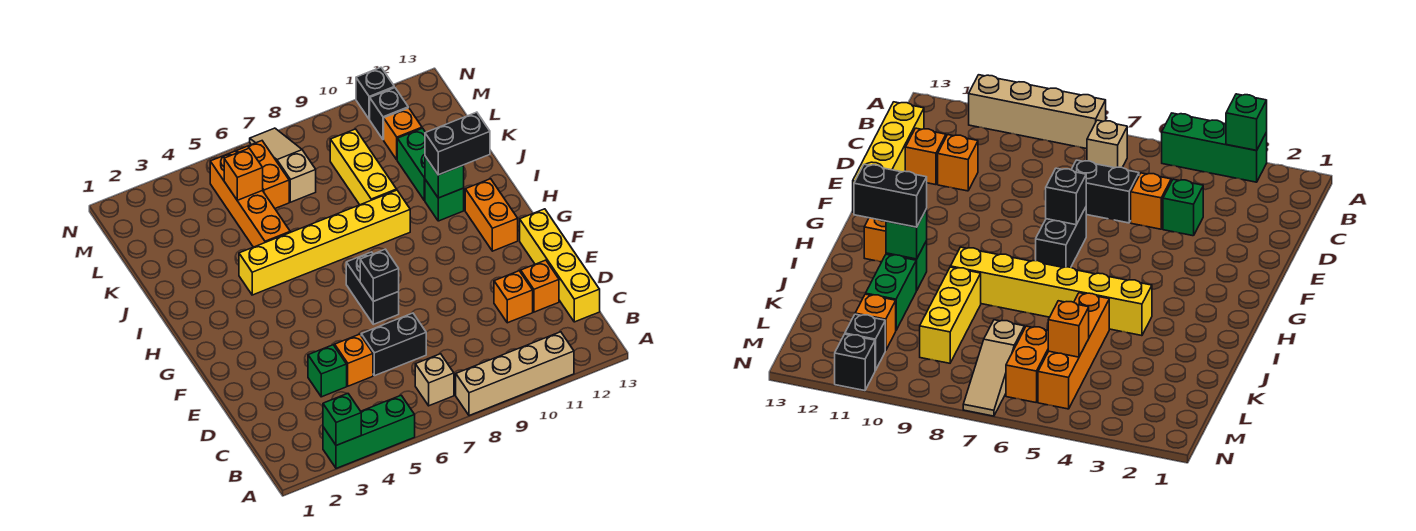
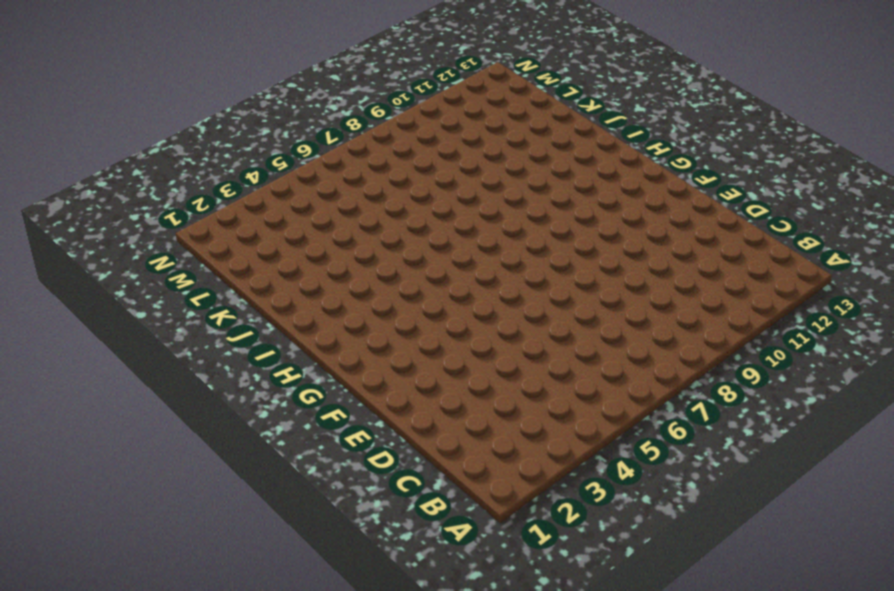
none -> green 1x3 brick [323,395,415,468]
none -> tan 1x4 brick [456,332,574,416]
none -> tan 1x1 brick [415,354,454,406]

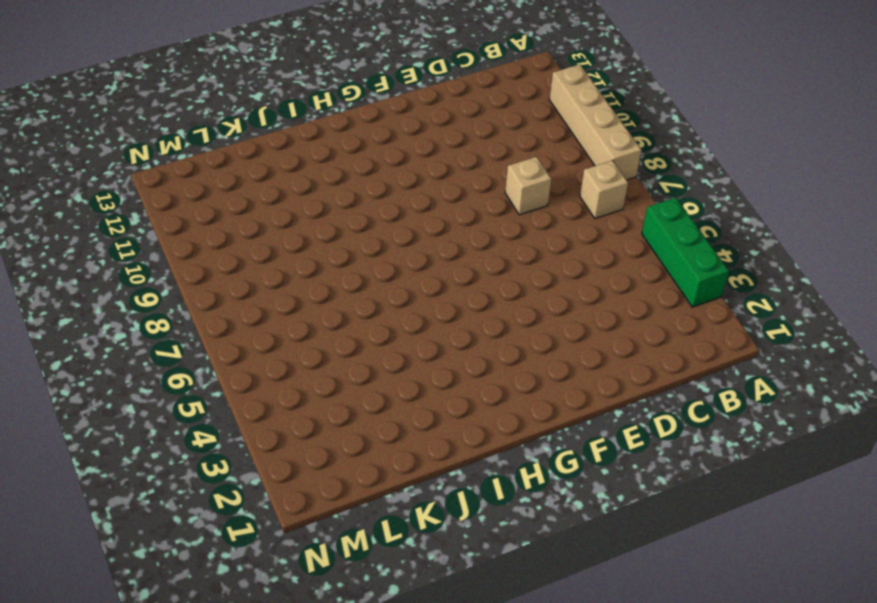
tan 1x1 brick [505,157,551,215] -> none
none -> yellow 1x4 brick [520,209,600,322]
none -> green 1x1 brick [308,345,347,397]
none -> orange 1x1 brick [335,334,373,386]

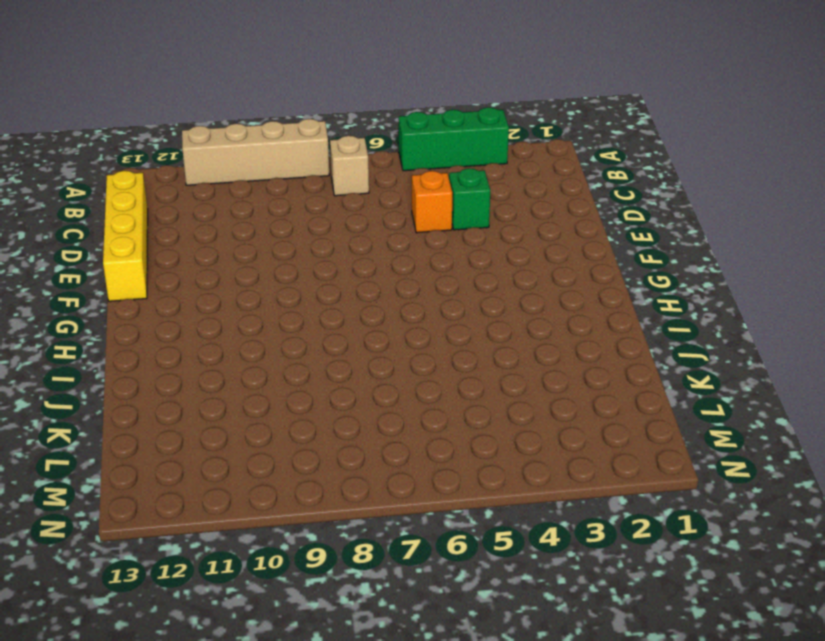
none -> black 1x2 brick [361,313,426,376]
none -> orange 1x1 brick [494,271,533,323]
none -> orange 1x1 brick [521,260,559,312]

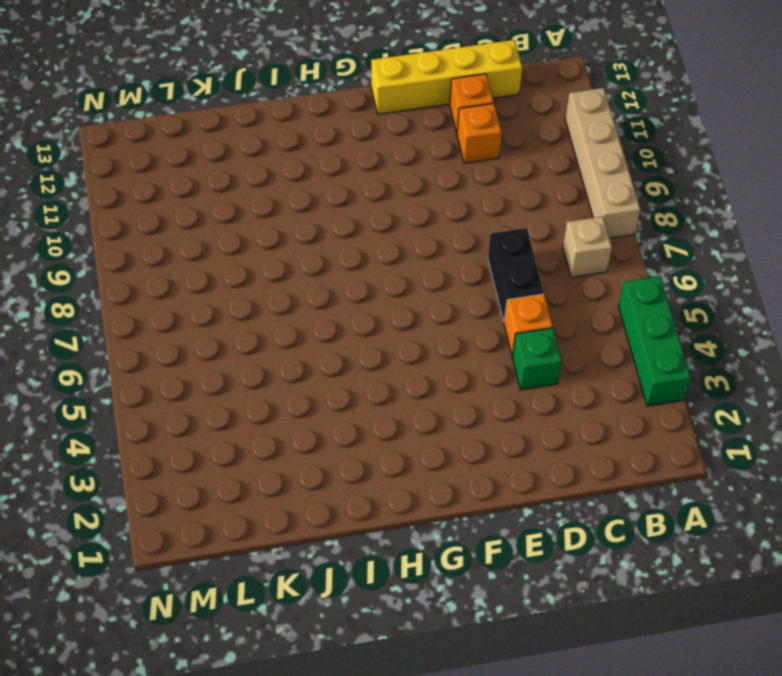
none -> black 1x2 brick [346,252,399,324]
none -> orange 1x2 brick [465,179,518,251]
none -> yellow 1x6 brick [239,190,410,295]

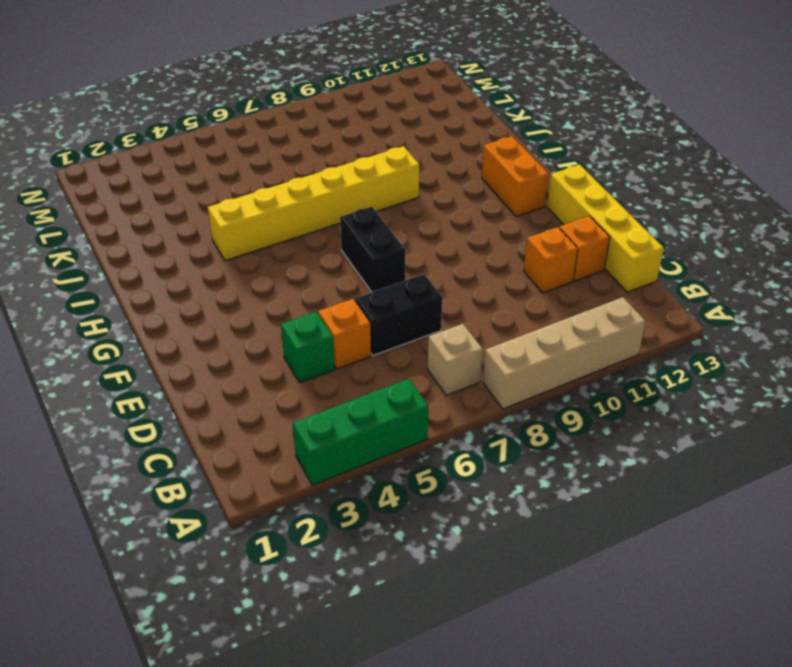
none -> green 1x1 brick [425,180,464,221]
none -> orange 1x4 brick [210,151,290,247]
none -> yellow 1x3 brick [330,129,397,205]

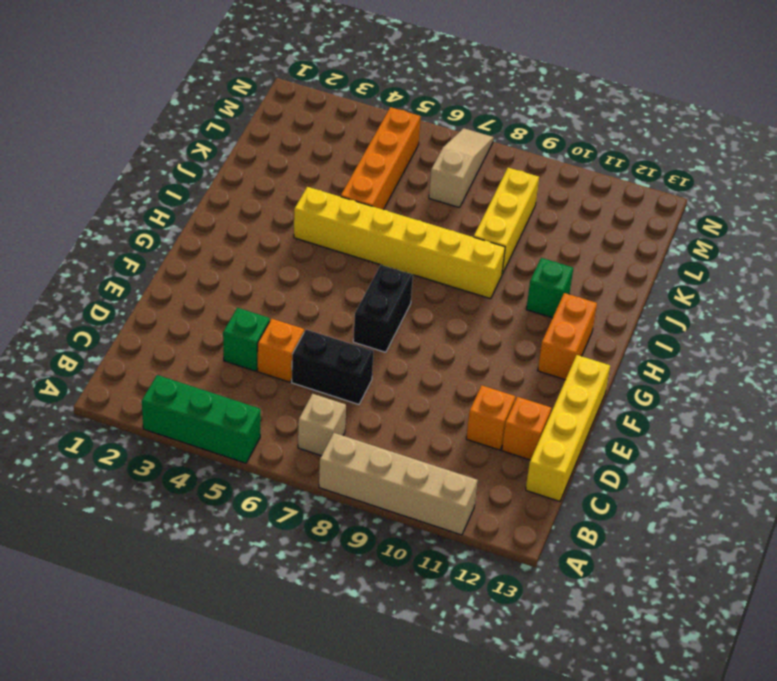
none -> green 1x2 brick [397,128,425,201]
none -> orange 1x2 brick [237,141,289,208]
none -> orange 1x1 brick [384,108,422,160]

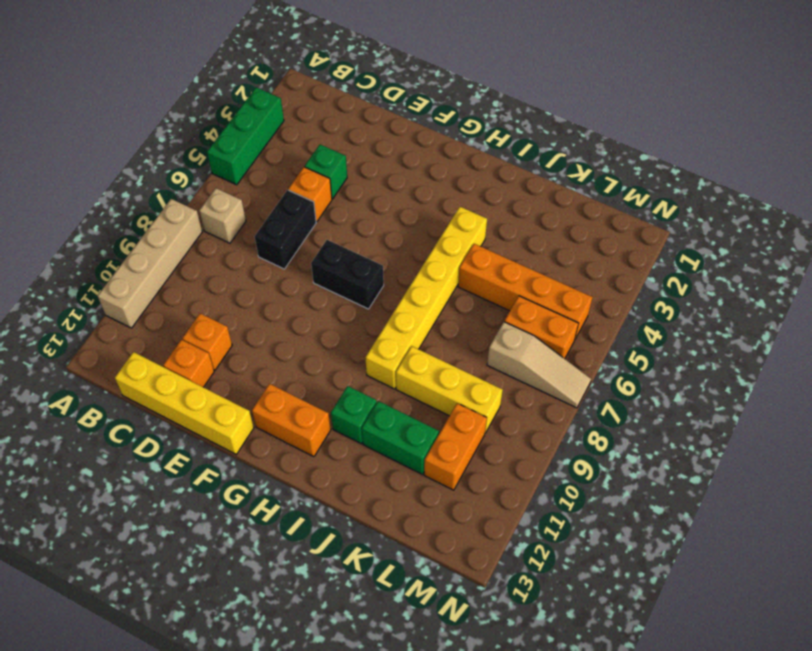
orange 1x2 brick [424,403,487,490] -> orange 1x1 brick [384,108,422,160]
none -> black 1x1 brick [370,88,408,140]
none -> black 1x1 brick [356,67,394,119]
none -> green 1x1 brick [323,394,361,445]

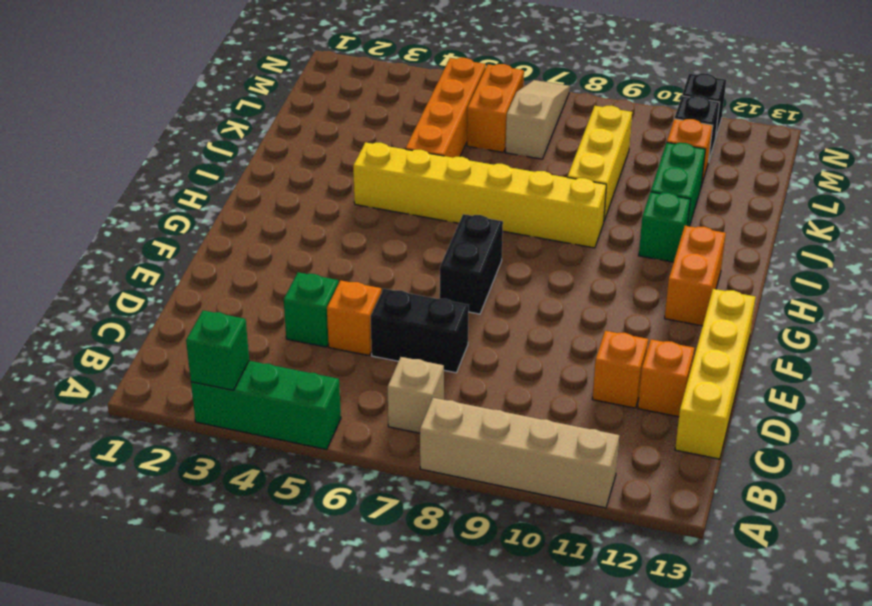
none -> black 1x1 brick [360,249,399,301]
none -> green 1x1 brick [425,156,464,198]
none -> orange 1x1 brick [224,148,263,200]

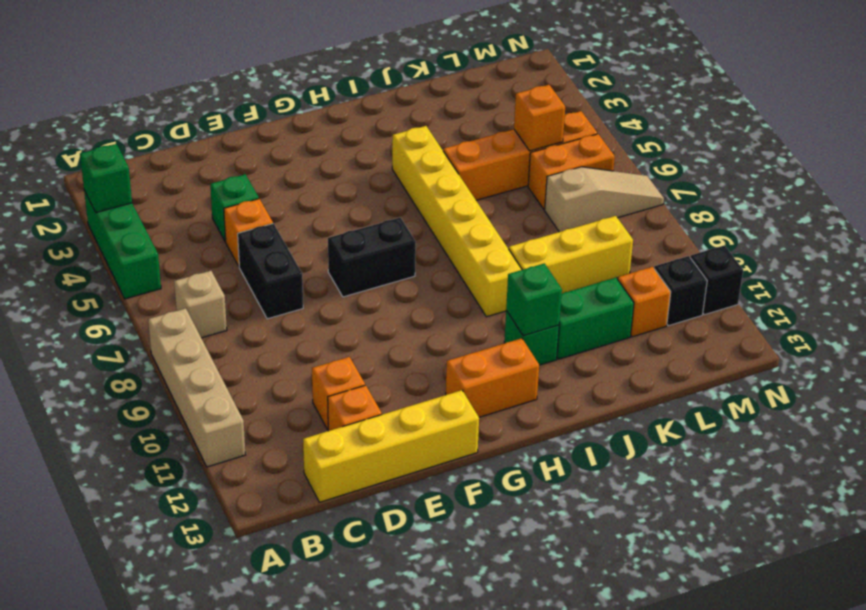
none -> black 1x1 brick [360,249,399,301]
none -> black 1x2 brick [425,112,490,175]

